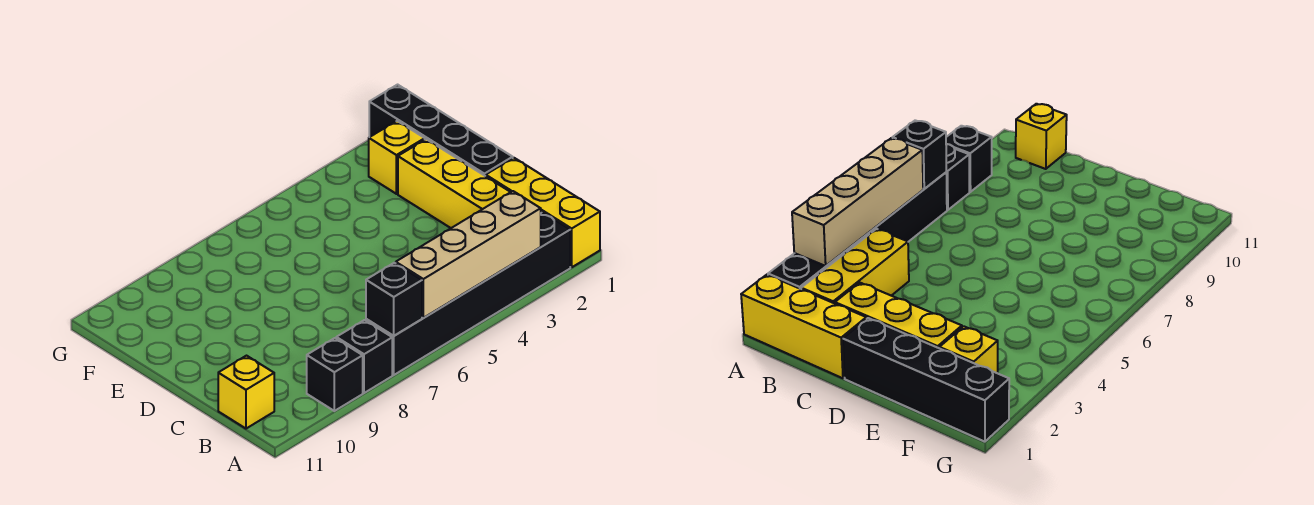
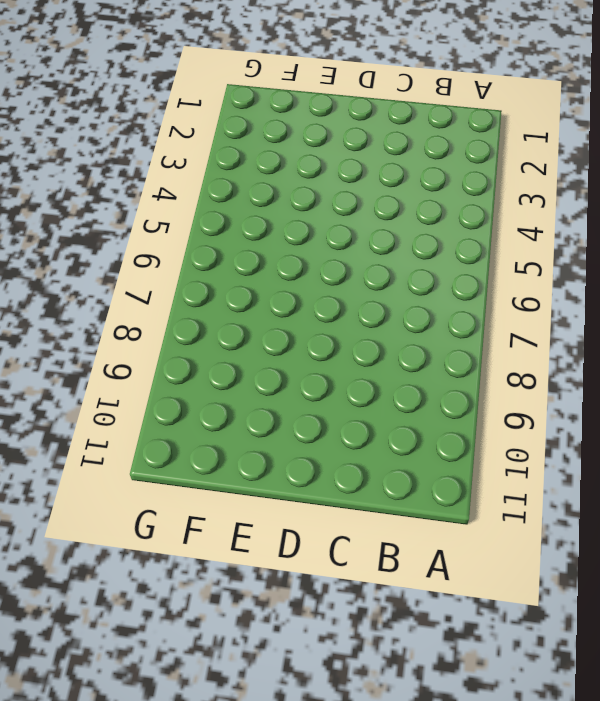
none -> yellow 1x3 brick [486,158,600,267]
none -> black 1x6 brick [366,212,570,375]

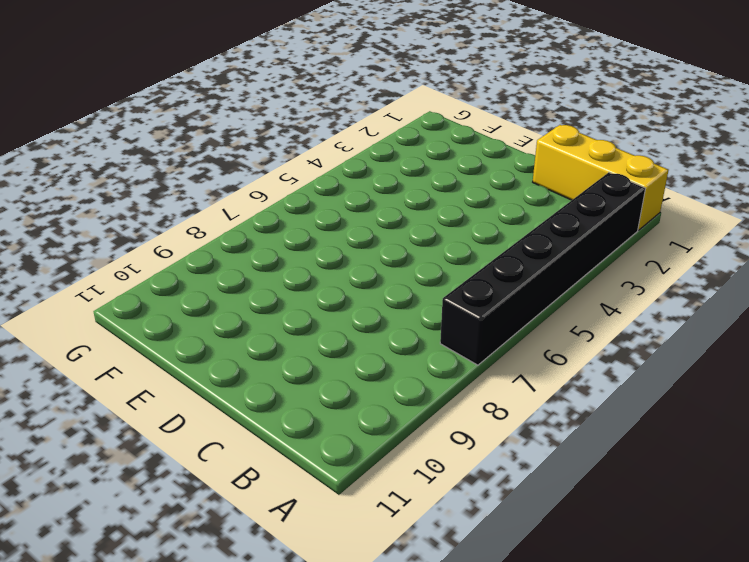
none -> black 1x1 brick [336,320,392,393]
none -> black 1x1 brick [307,338,363,411]

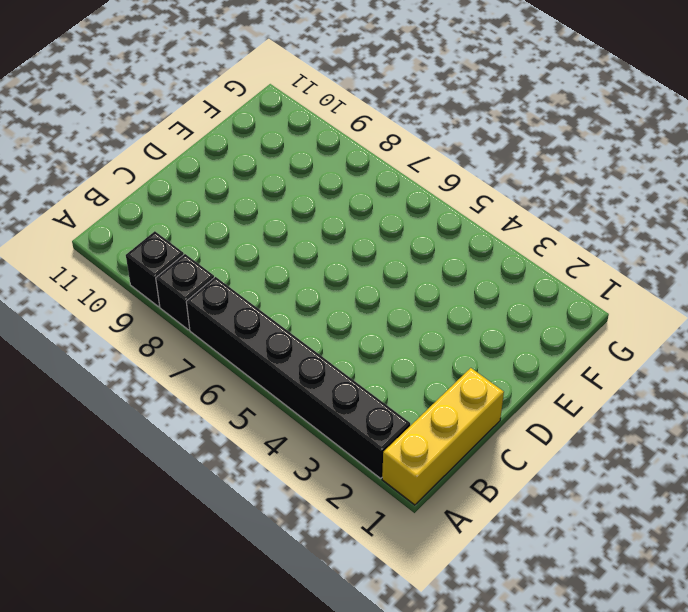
none -> yellow 1x3 brick [801,229,909,304]
none -> yellow 1x1 brick [218,356,274,429]

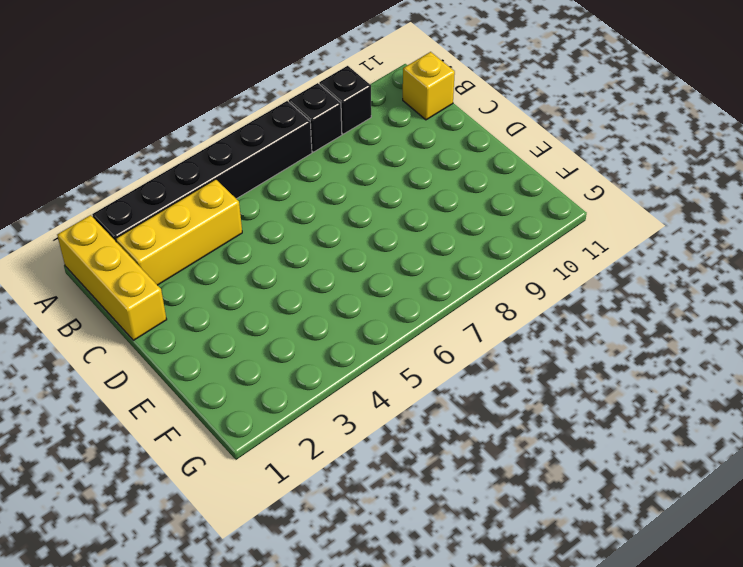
none -> yellow 1x3 brick [398,139,510,228]
none -> black 1x4 brick [369,85,513,176]

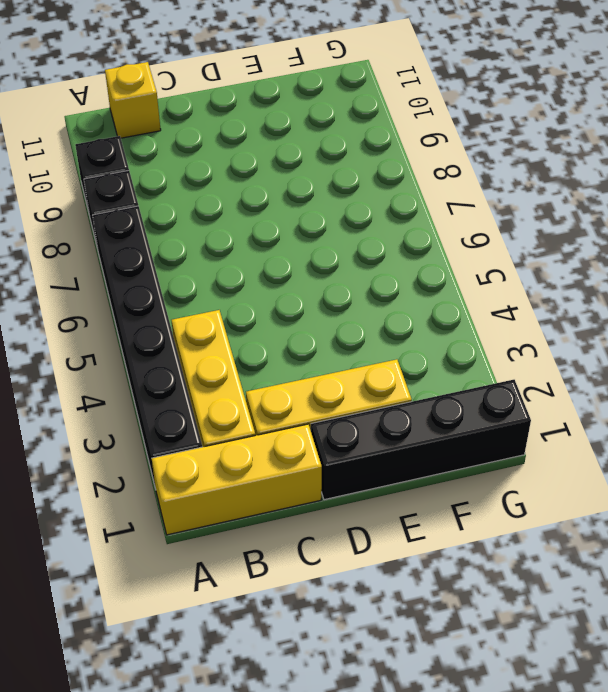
none -> yellow 1x1 brick [369,121,425,194]
none -> tan 1x4 brick [396,191,541,318]

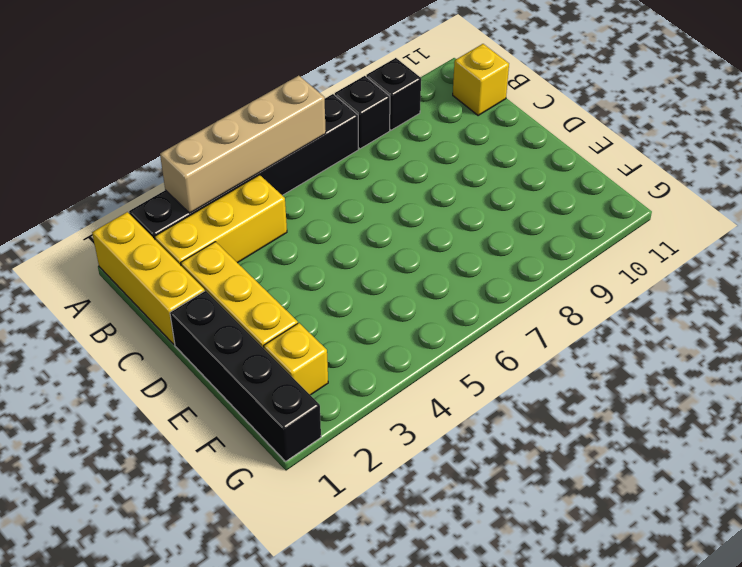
none -> black 1x1 brick [366,263,422,336]

